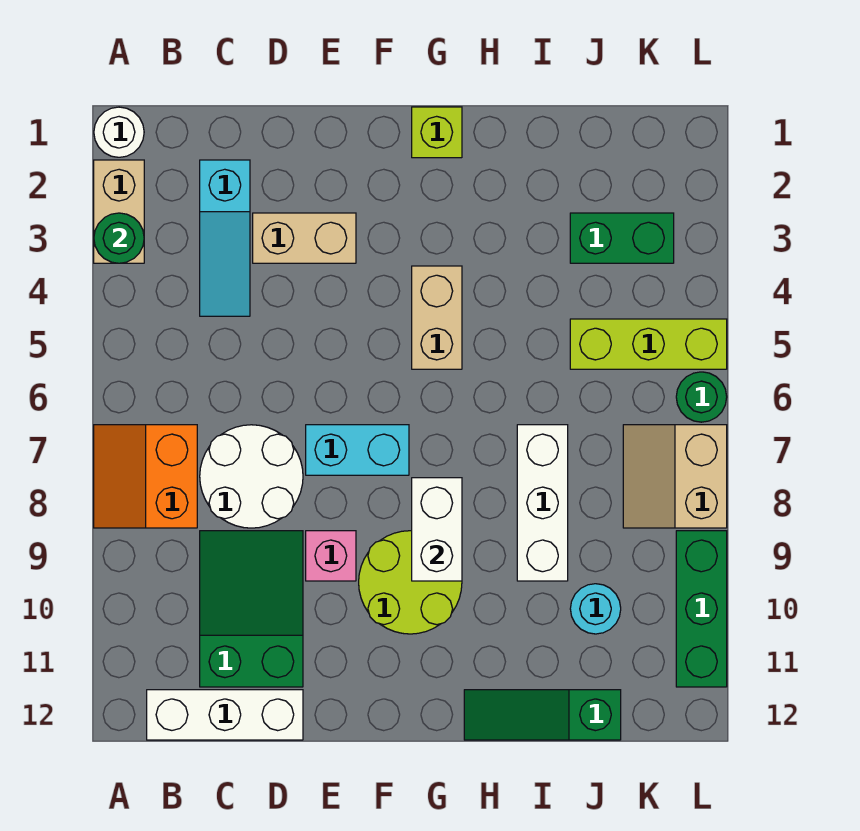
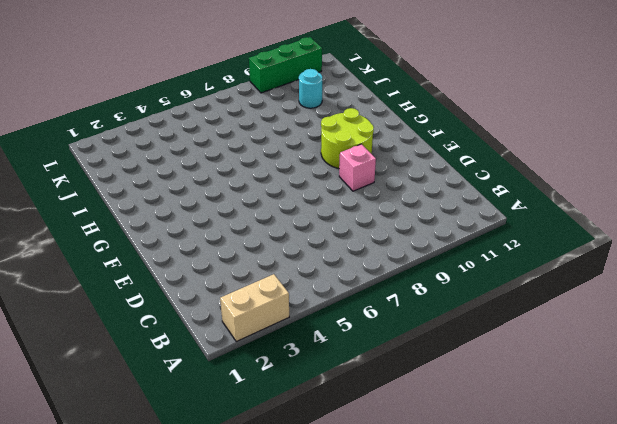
none -> white 1x1 round brick [94,107,144,157]
none -> orange 2x2 slope [94,425,197,528]
none -> white 1x3 brick [147,690,303,740]

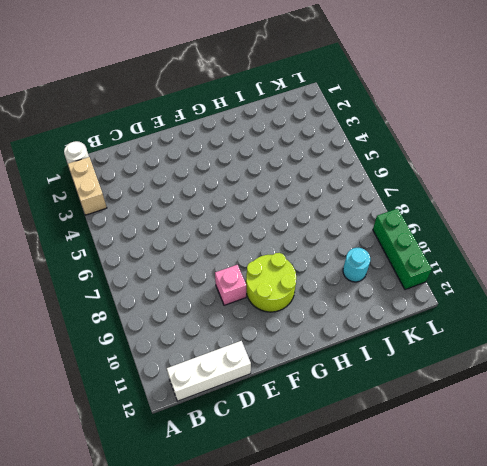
none -> orange 2x2 slope [94,425,197,528]
none -> cyan 1x3 slope [200,160,250,316]
none -> white 2x2 round brick [200,425,303,528]

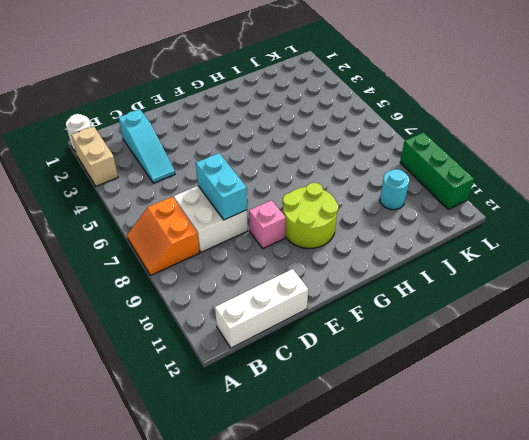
white 2x2 brick [174,186,248,252] -> white 2x2 round brick [200,425,303,528]
cyan 1x2 brick [196,153,247,220] -> cyan 1x2 brick turned to [306,425,409,475]
none -> green 2x3 slope [200,531,303,687]
none -> tan 1x2 brick [253,213,356,263]
none -> lime 1x1 brick [412,107,462,158]

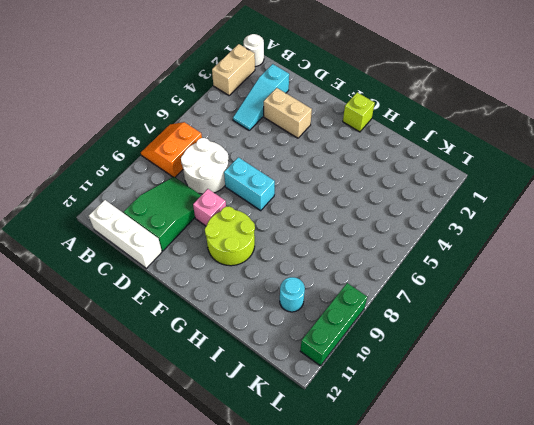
none -> tan 1x2 brick [412,266,462,369]
none -> green 1x3 slope [464,690,621,740]
none -> white 1x3 brick [517,425,568,581]

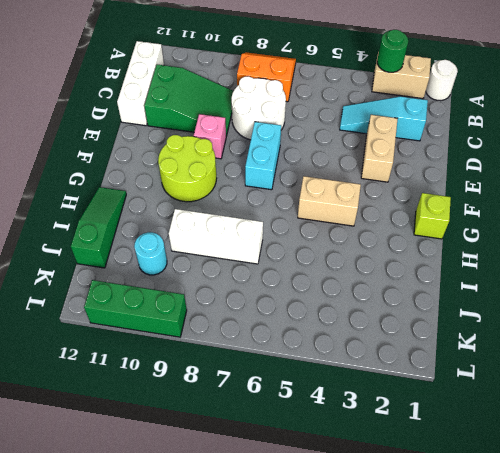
none -> green 1x2 brick [570,213,674,263]
none -> lime 1x3 brick [570,319,727,369]
none -> tan 2x2 slope [623,425,727,528]

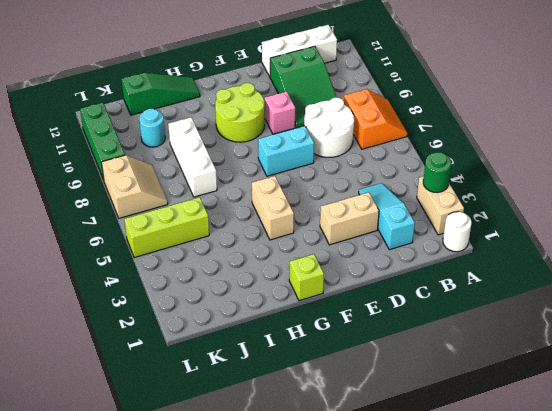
none -> green 1x2 brick [570,213,674,263]
none -> green 1x1 round brick [676,372,727,422]
none -> white 1x2 brick [412,478,462,581]

